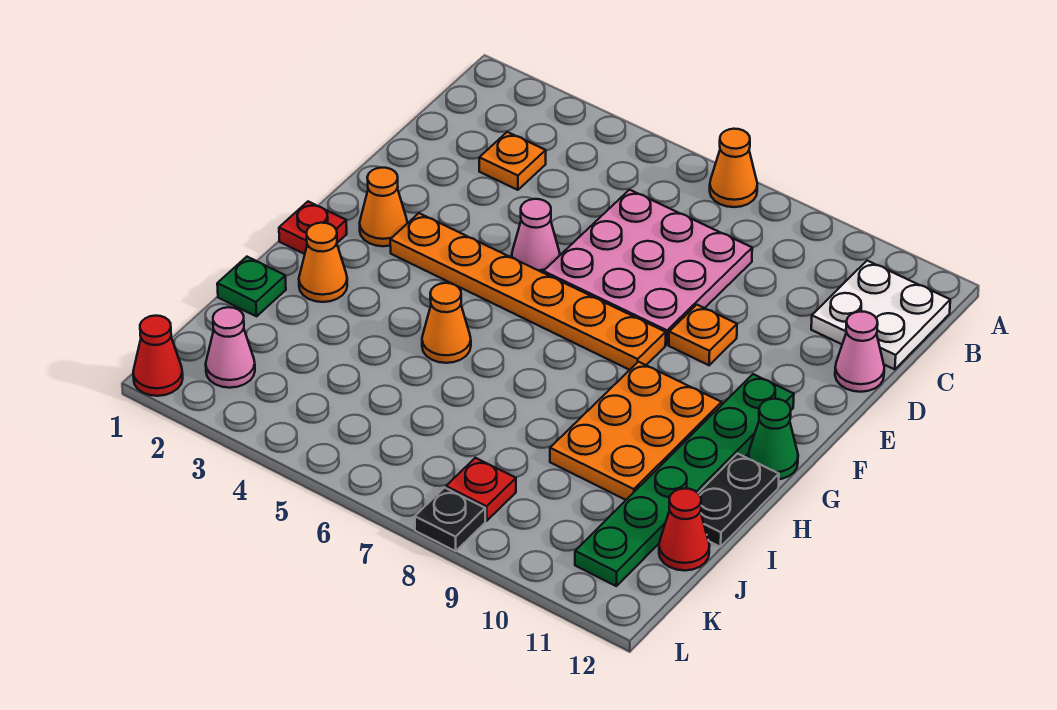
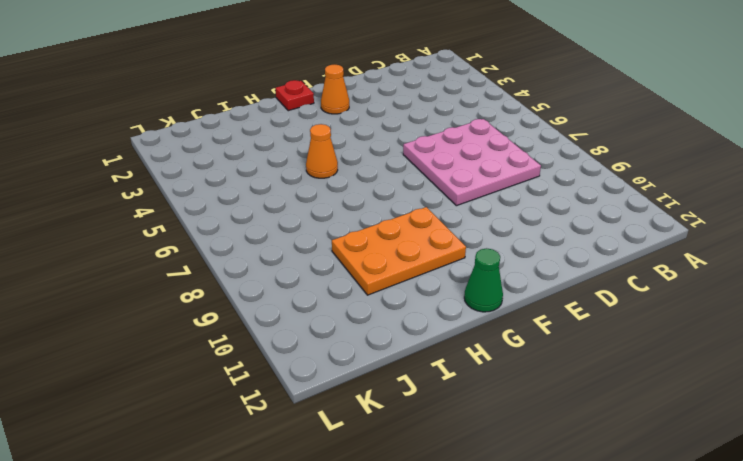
none -> orange 1x1 cone [710,129,757,207]
none -> white 2x2 plate [811,261,950,369]
none -> orange 1x1 plate [479,132,546,190]

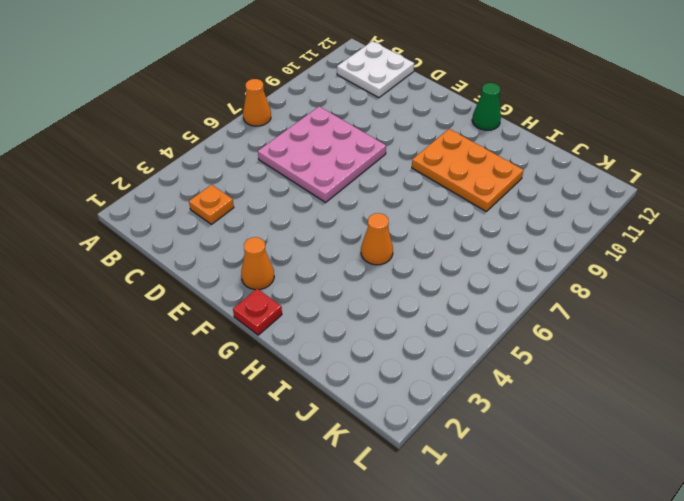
none -> pink 1x1 cone [835,312,884,392]
none -> pink 1x1 cone [512,199,560,273]
none -> orange 1x1 plate [669,305,737,365]

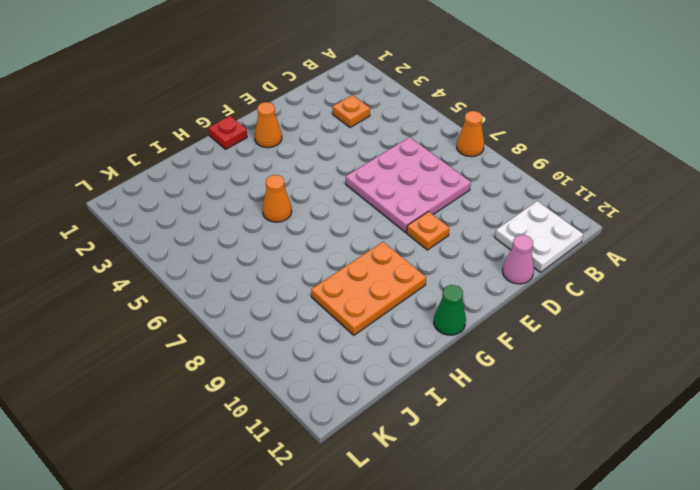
none -> pink 1x1 cone [512,199,560,273]
none -> orange 1x6 plate [390,213,666,370]
none -> green 1x6 plate [575,374,794,586]

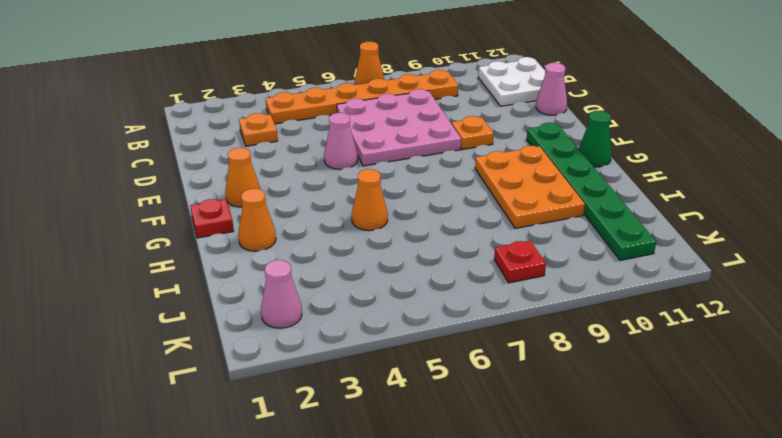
orange 1x6 plate [266,70,458,124] -> orange 1x6 plate moved to [390,213,666,370]
none -> black 1x2 plate [699,454,779,547]
none -> green 1x1 plate [217,257,286,316]
none -> red 1x1 cone [659,489,710,571]

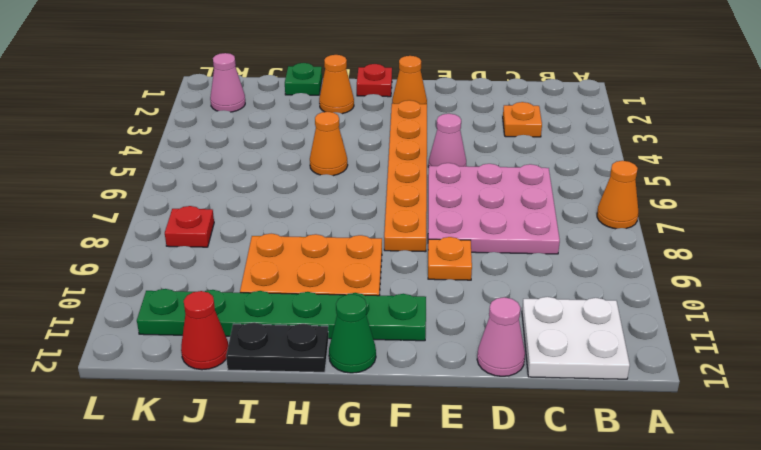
none -> red 1x1 cone [133,316,183,396]
none -> black 1x1 plate [415,488,485,551]

